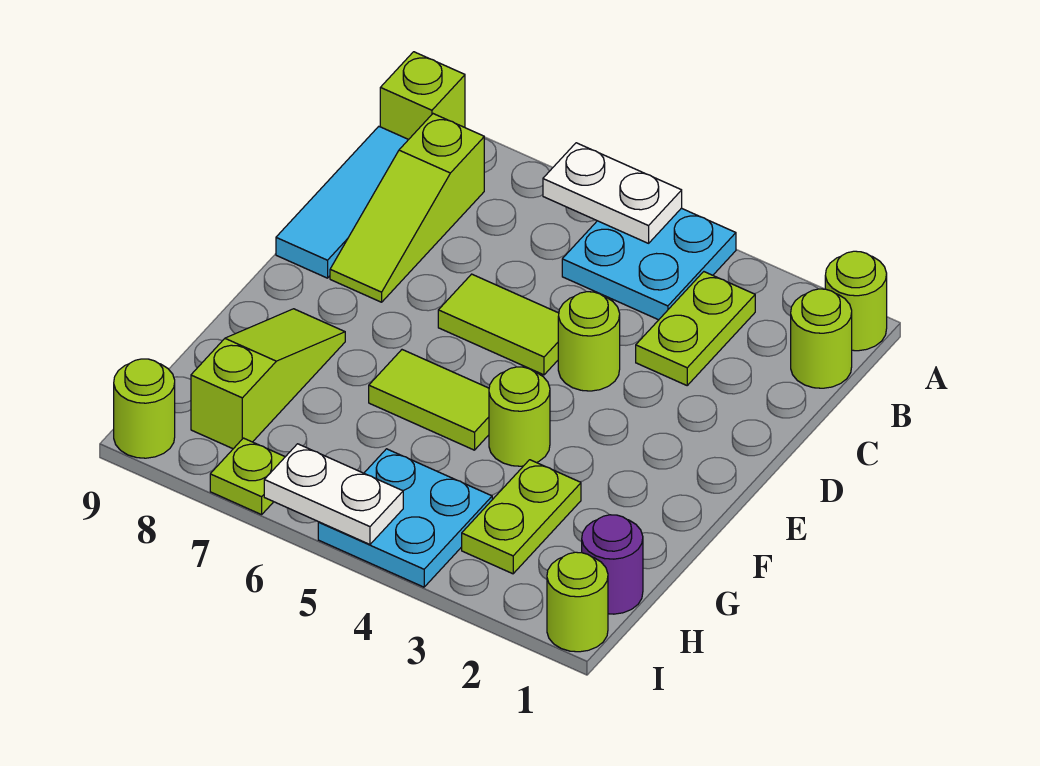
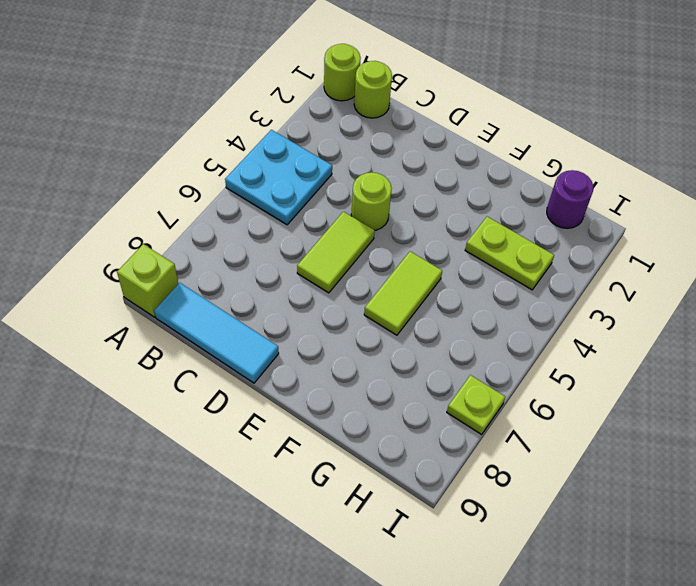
none -> lime 1x2 plate [636,272,755,385]
none -> lime 1x3 slope [330,114,484,302]
none -> lime 1x1 round brick [489,367,550,466]

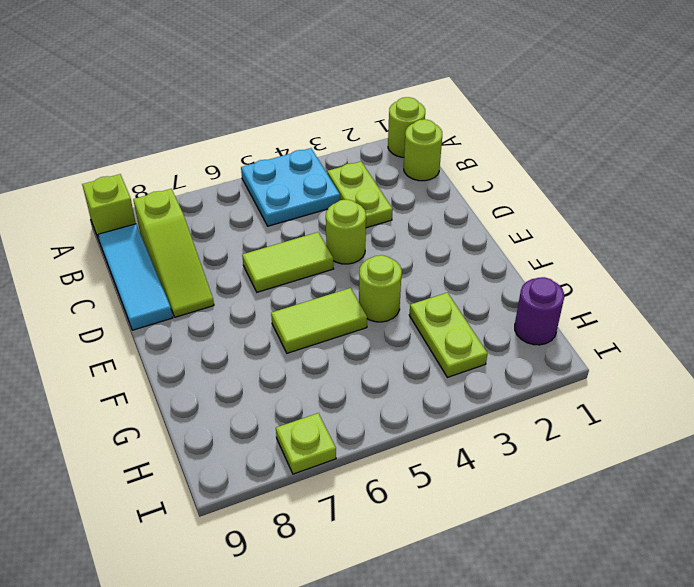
none -> lime 1x3 slope [191,309,345,449]
none -> cyan 2x2 plate [318,449,492,587]
none -> lime 1x1 round brick [547,552,608,652]

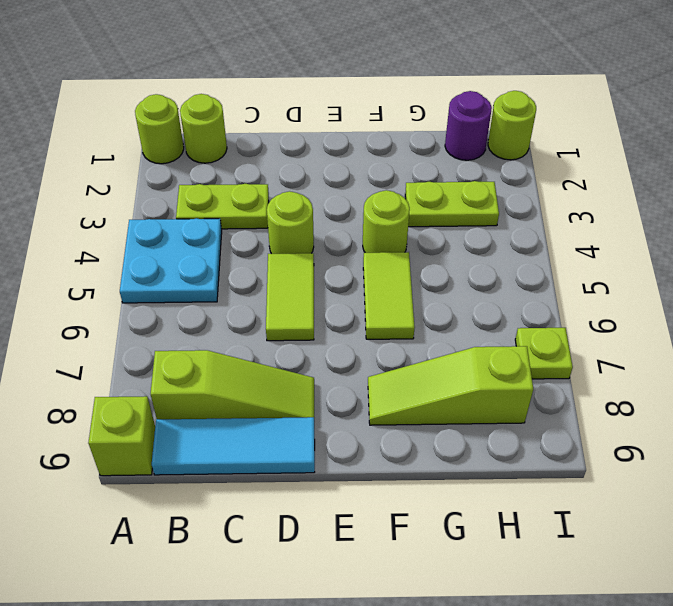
none -> cyan 2x2 plate [318,449,492,587]
none -> lime 1x1 round brick [114,359,175,458]
none -> white 1x2 plate [543,143,682,243]

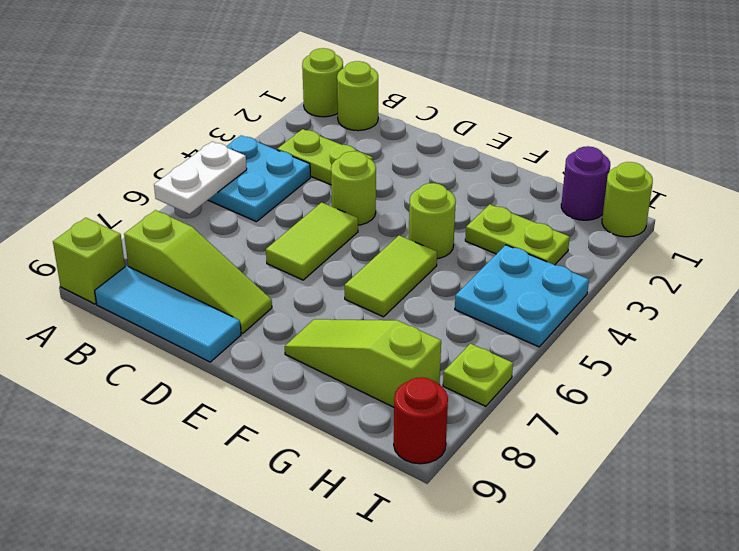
red 1x1 round brick [394,377,448,464] -> lime 1x1 round brick [114,359,175,458]
none -> white 1x2 plate [264,444,403,544]

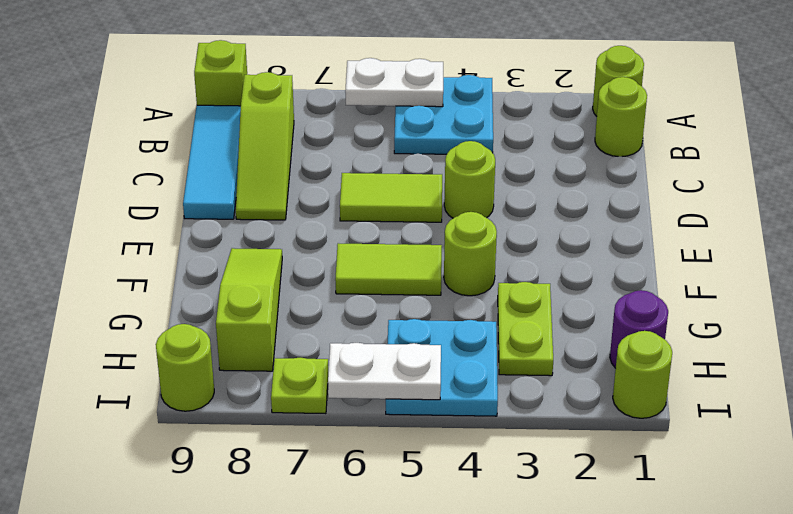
none -> lime 1x2 plate [636,272,755,385]

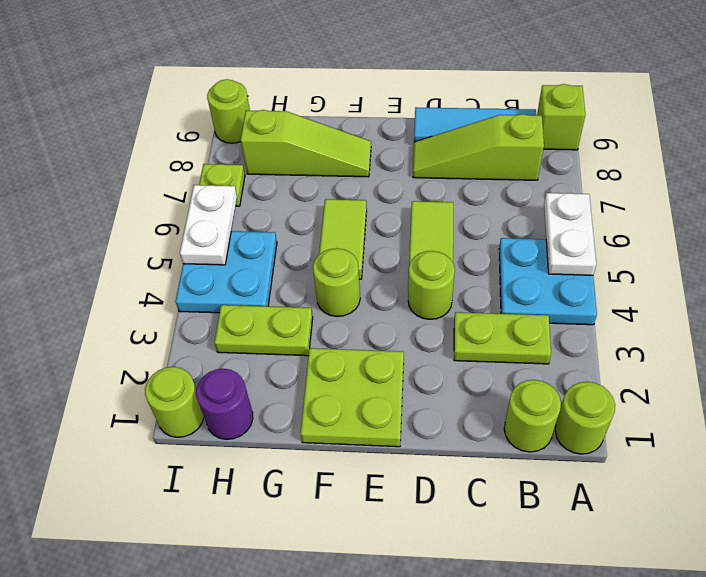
lime 2x2 plate [300,348,404,447] -> none

